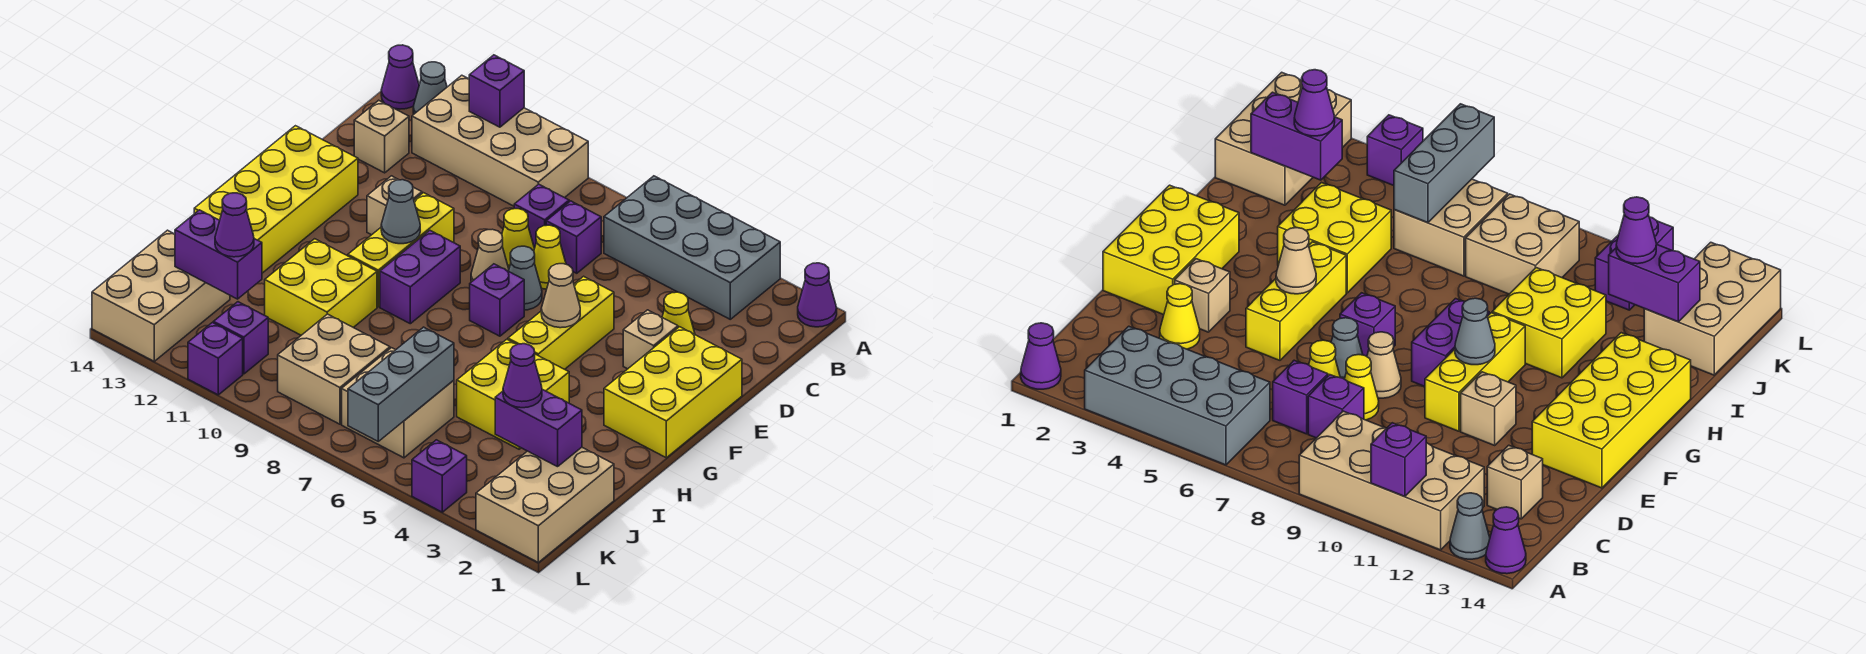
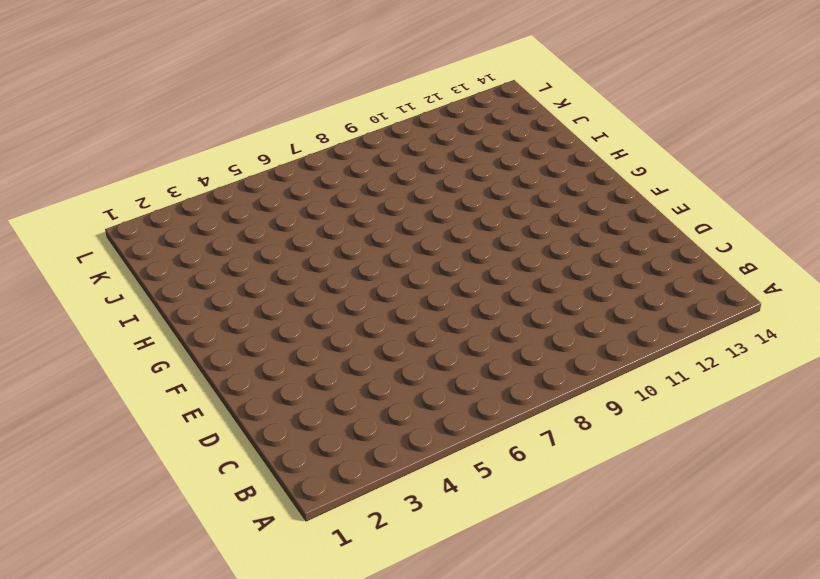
none -> purple 1x1 cone [798,263,837,327]
none -> grey 2x4 brick [604,176,780,319]
none -> tan 2x4 brick [412,75,588,206]
none -> grey 1x1 cone [413,62,447,114]

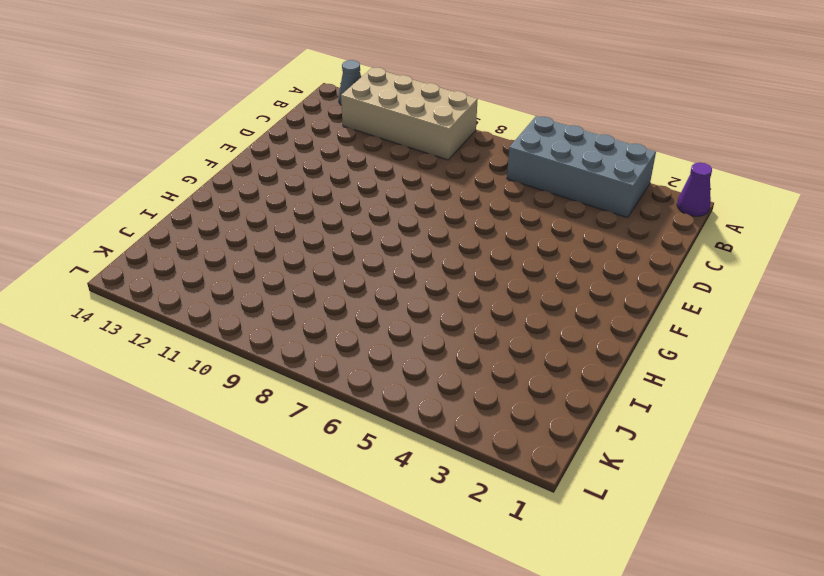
none -> purple 1x1 cone [381,45,419,109]
none -> purple 1x1 brick [546,201,601,273]
none -> purple 1x1 brick [514,184,569,248]
none -> tan 1x1 brick [354,100,409,173]

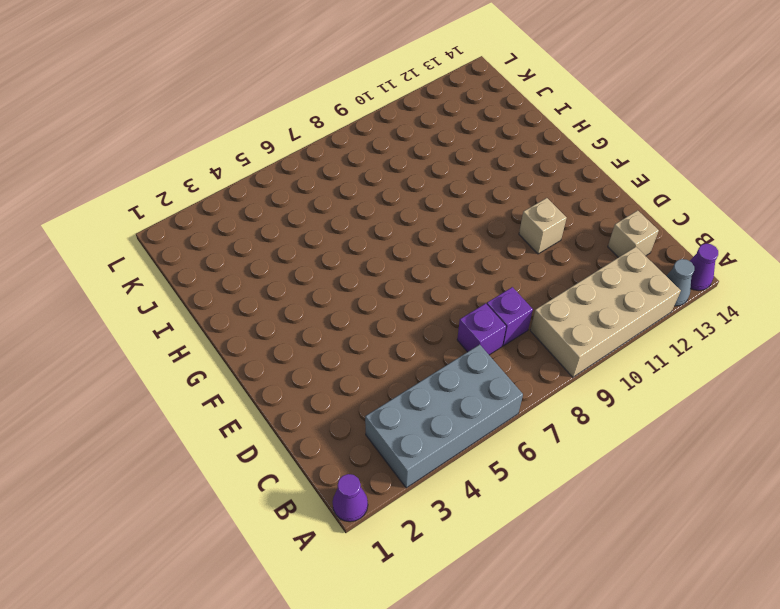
none -> yellow 1x1 cone [662,292,695,334]
none -> yellow 1x1 cone [534,225,566,289]
none -> yellow 1x1 cone [502,209,534,268]
none -> yellow 2x3 brick [604,327,742,458]

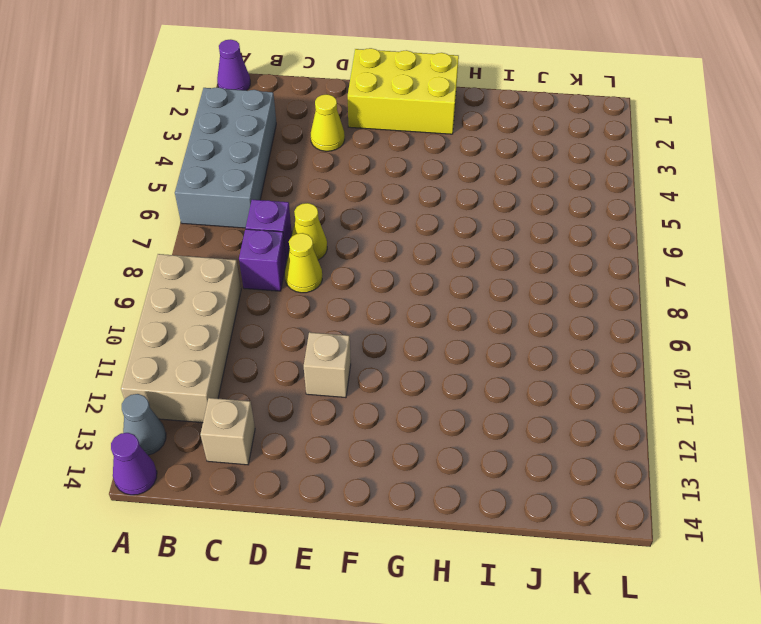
none -> tan 1x1 brick [623,310,678,369]
none -> yellow 1x3 brick [508,276,614,369]
none -> grey 1x1 cone [509,246,542,310]
none -> tan 1x1 cone [471,229,509,282]

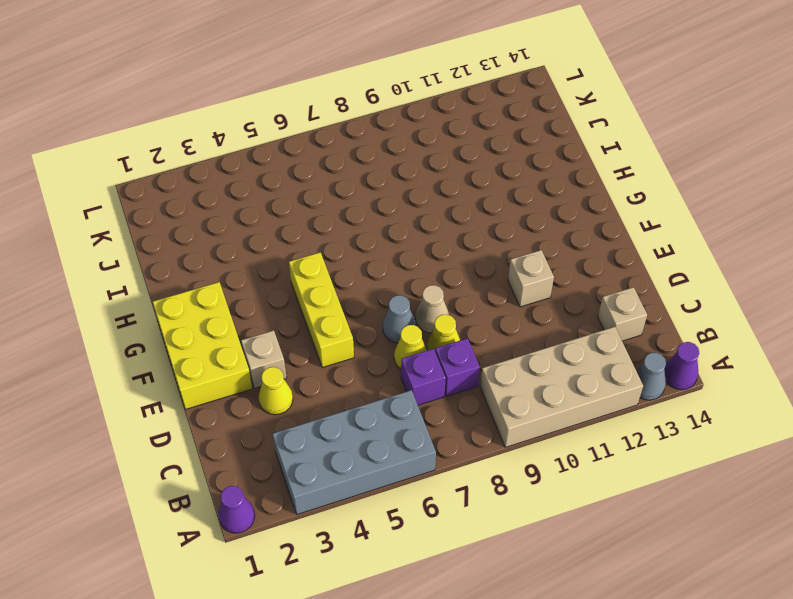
none -> yellow 1x3 brick [348,193,454,307]
none -> yellow 2x4 brick [194,126,358,273]
none -> purple 1x1 brick [470,264,524,336]
none -> purple 1x2 brick [380,231,460,324]

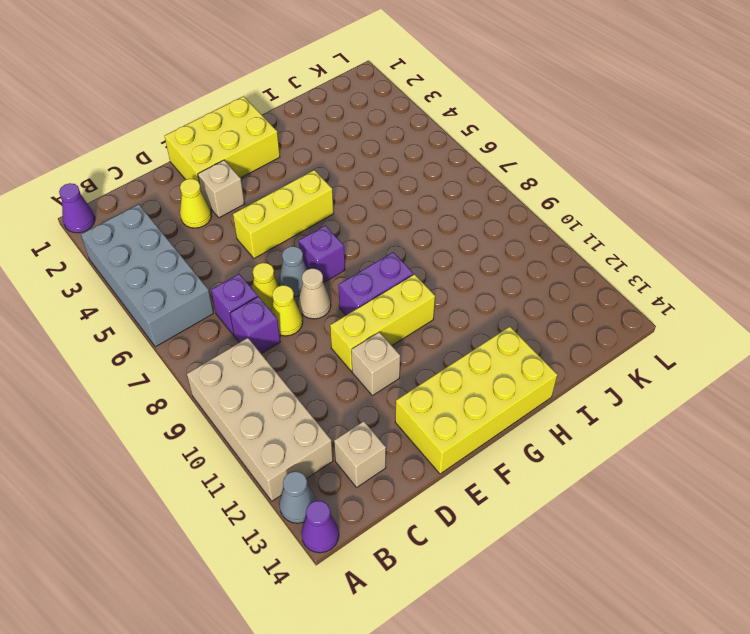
none -> yellow 2x2 brick [457,339,569,449]
none -> yellow 2x2 brick [265,239,377,335]
none -> tan 2x3 brick [476,447,614,562]
none -> tan 2x2 brick [342,348,454,458]

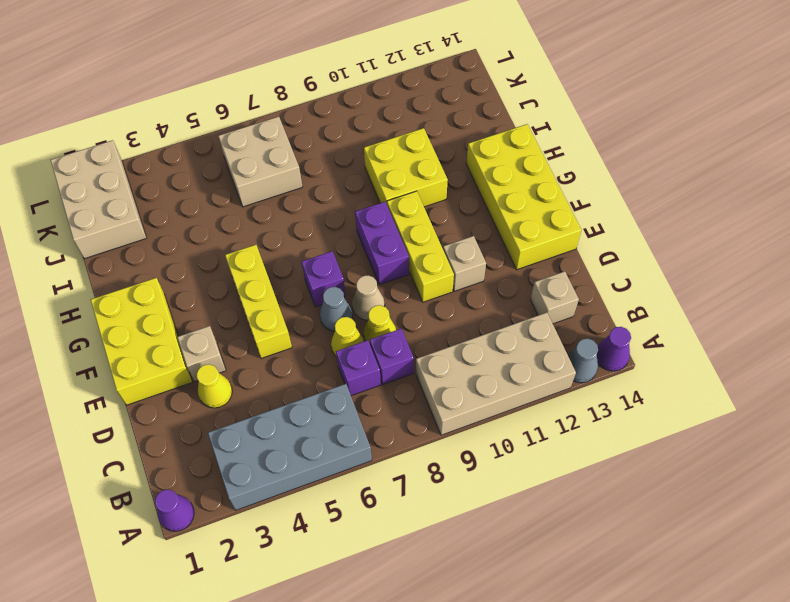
none -> yellow 2x2 brick [457,339,569,449]
none -> tan 2x2 brick [278,314,390,424]
none -> tan 2x3 brick [92,230,230,361]
none -> purple 1x1 brick [213,302,268,374]

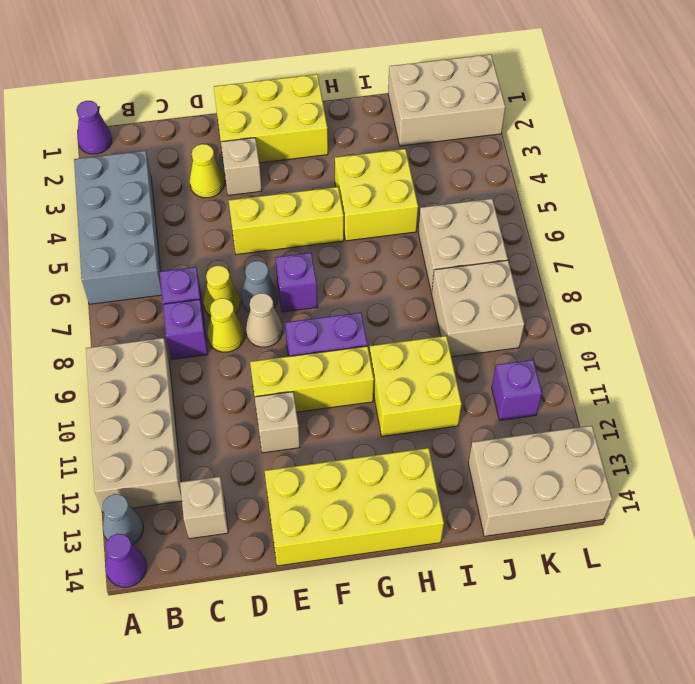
none -> purple 1x1 brick [412,440,467,512]
none -> purple 1x1 brick [188,323,243,395]
none -> purple 1x1 brick [469,55,524,127]
none -> tan 1x1 cone [541,264,580,328]

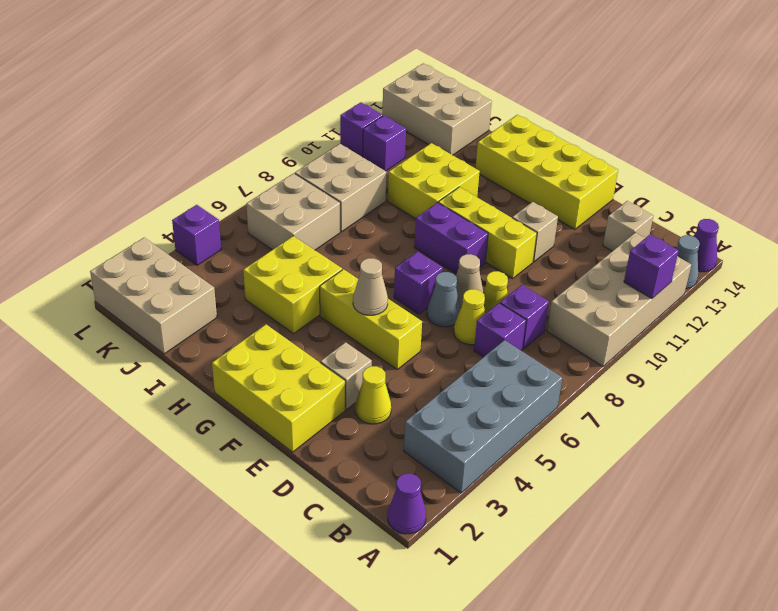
none -> grey 1x1 cone [381,180,420,244]
none -> purple 1x2 brick [495,389,582,467]
none -> grey 1x3 brick [348,327,454,441]
none -> purple 1x2 brick [175,210,262,299]

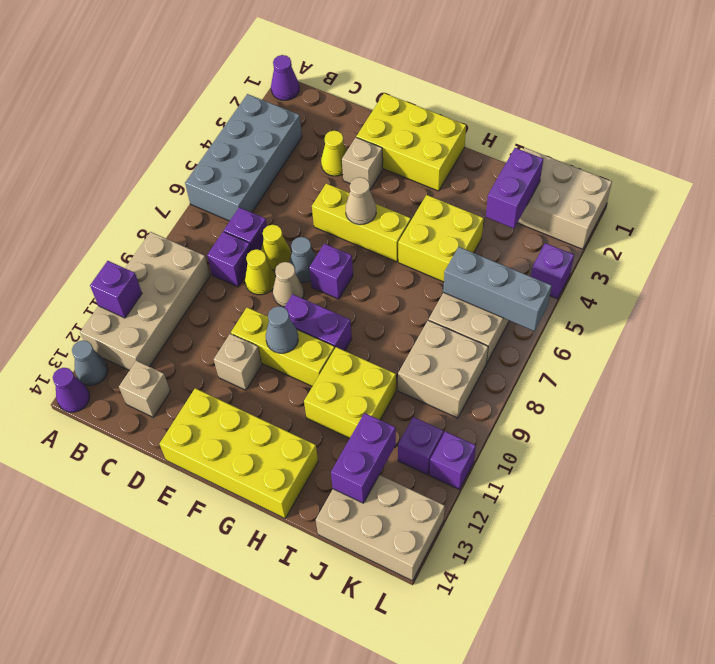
none -> purple 1x1 cone [503,344,542,408]
none -> purple 1x1 cone [215,193,254,257]

